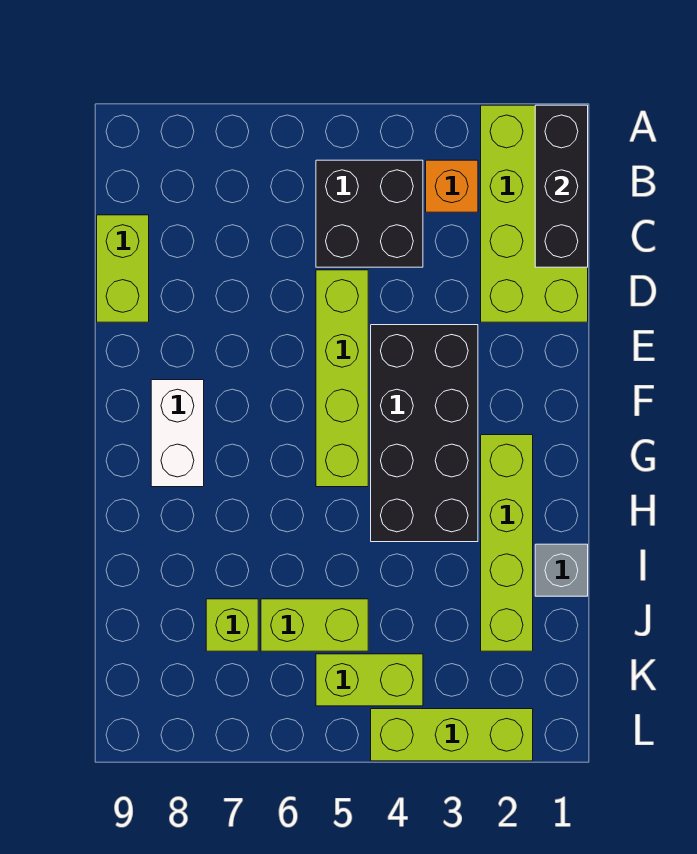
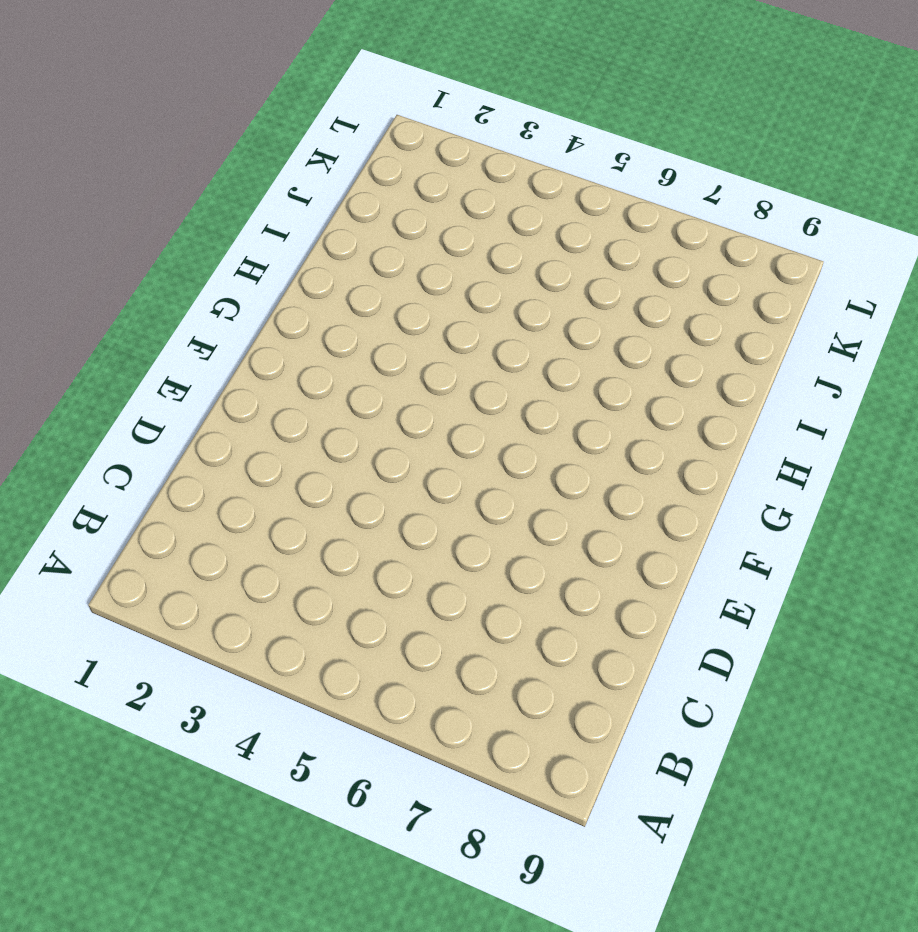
none -> lime 2x4 brick [481,105,588,322]
none -> orange 1x1 brick [426,160,478,212]
none -> black 2x2 brick [316,160,423,267]

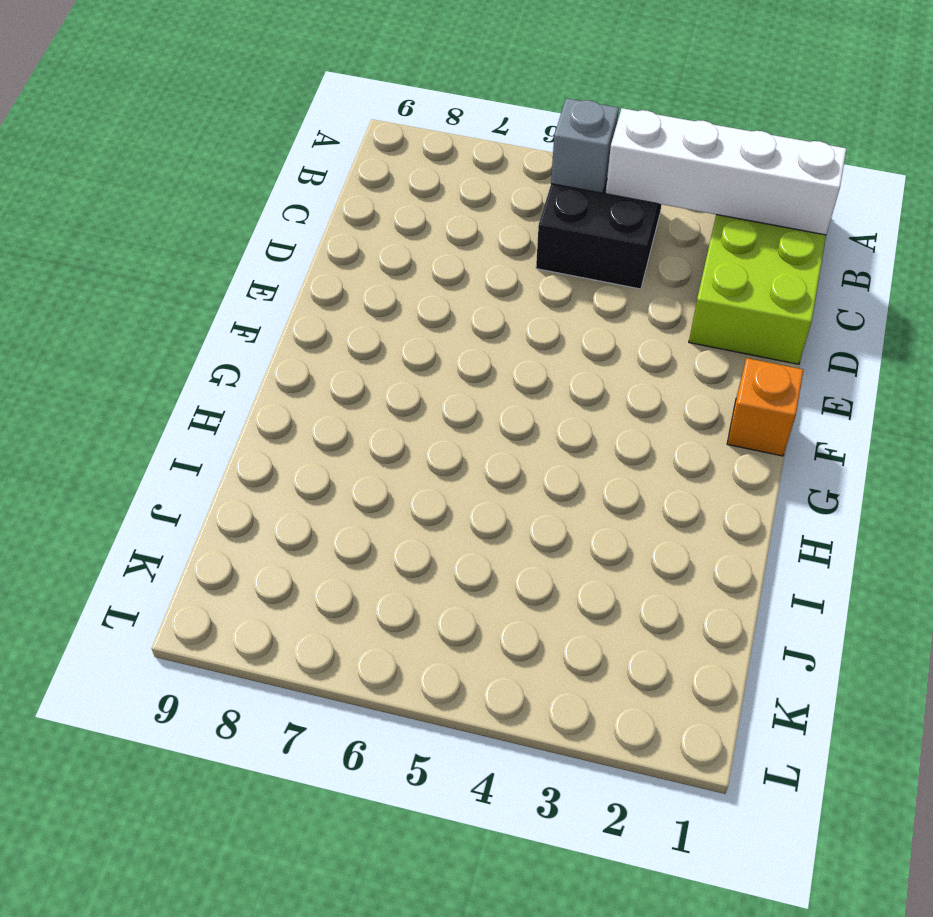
white 1x4 brick [606,108,846,235] -> black 1x3 brick [535,105,588,267]
grey 1x1 brick [551,98,619,193] -> grey 1x1 brick moved to [535,544,588,596]
orange 1x1 brick [727,358,803,456] -> orange 1x1 brick moved to [426,160,478,212]
none -> lime 1x2 brick [97,215,149,322]
none -> lime 1x4 brick [316,270,368,487]
none -> black 2x4 brick [371,325,478,542]

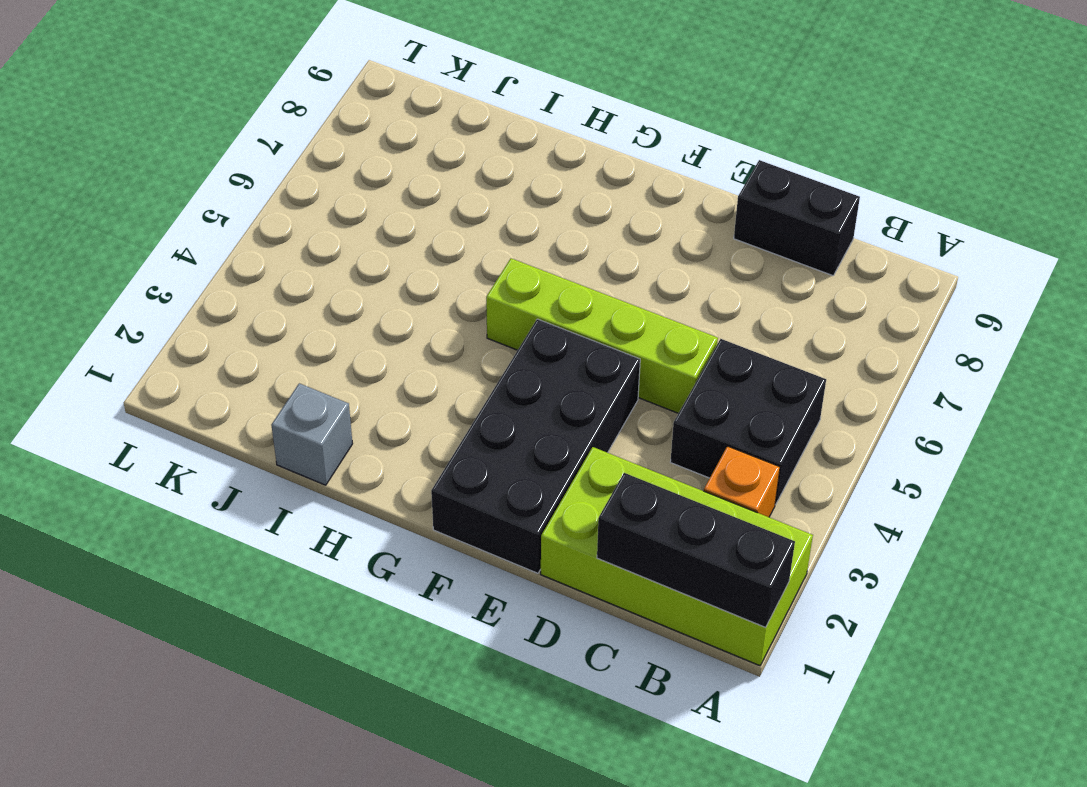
black 1x2 brick [734,160,860,276] -> lime 1x2 brick [97,215,149,322]
black 2x4 brick [431,319,640,573] -> black 2x4 brick turned to [371,325,478,542]
none -> white 1x2 brick [151,380,204,487]
none -> lime 1x4 brick [481,435,533,651]
none -> lime 1x2 brick [261,599,368,651]

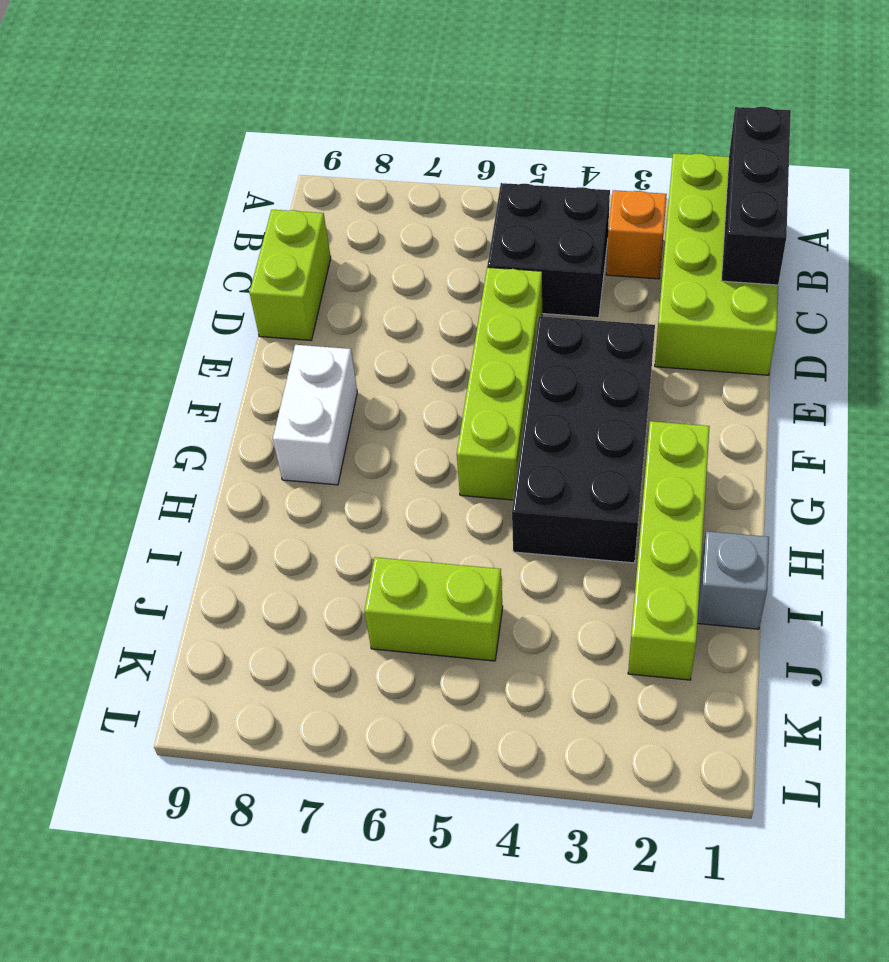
none -> lime 1x1 brick [206,599,258,651]
none -> lime 1x2 brick [316,654,423,706]
none -> lime 1x3 brick [371,709,533,761]

